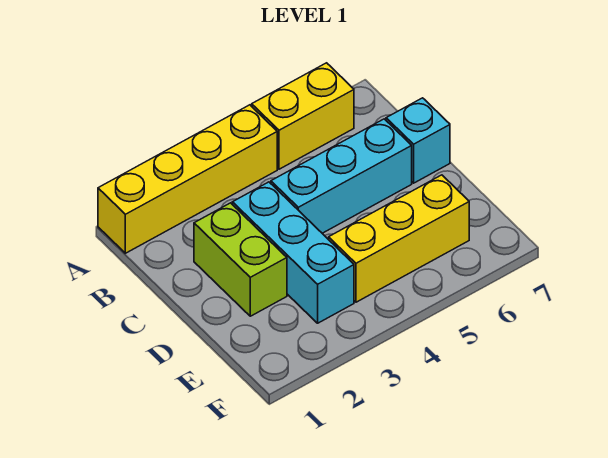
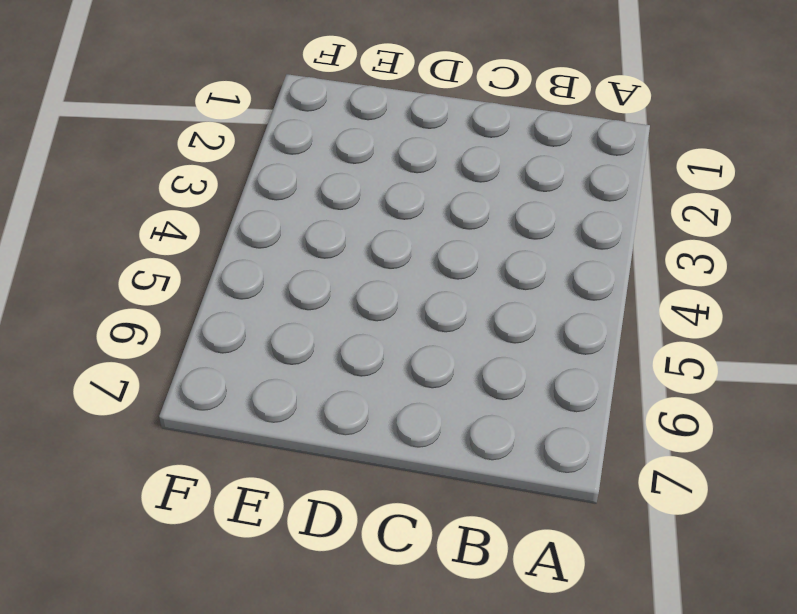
none -> yellow 1x4 brick [98,105,277,253]
none -> yellow 1x2 brick [252,63,354,169]

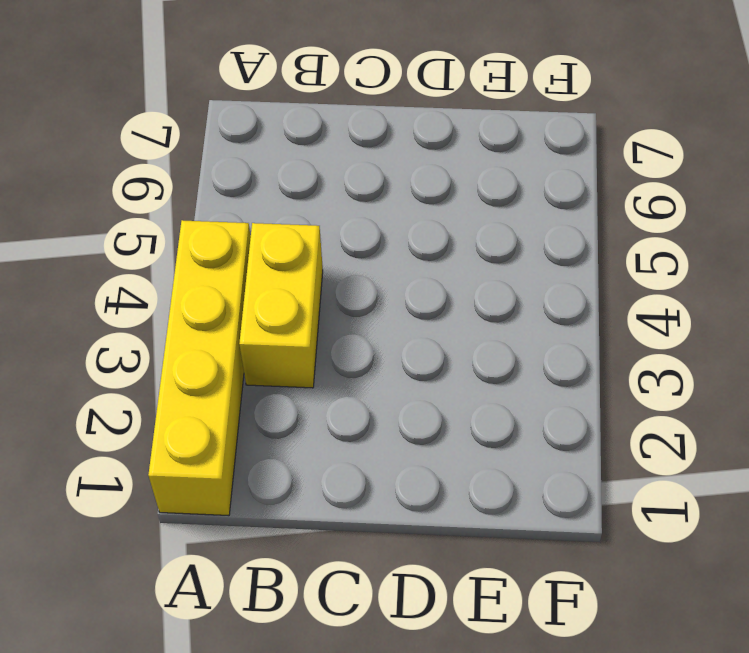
yellow 1x2 brick [239,223,323,388] -> yellow 1x2 brick moved to [252,63,354,169]
none -> lime 1x2 brick [194,203,287,316]
none -> cyan 1x3 brick [232,182,354,323]

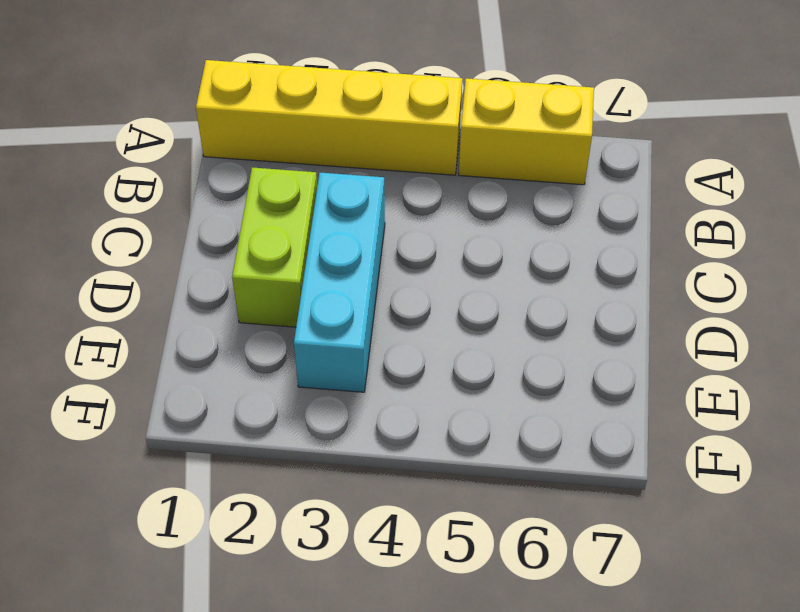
none -> cyan 1x3 brick [271,119,412,233]
none -> cyan 1x1 brick [386,98,450,183]

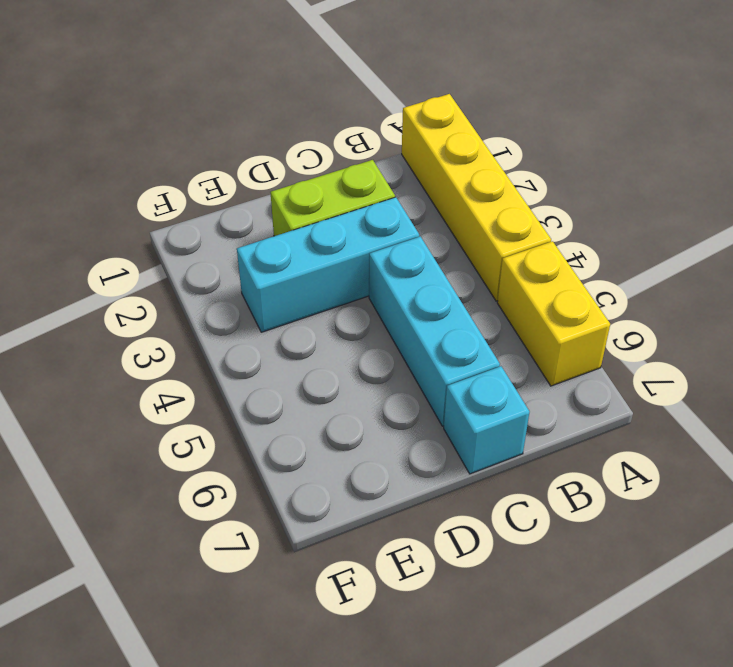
none -> yellow 1x3 brick [329,175,469,302]

